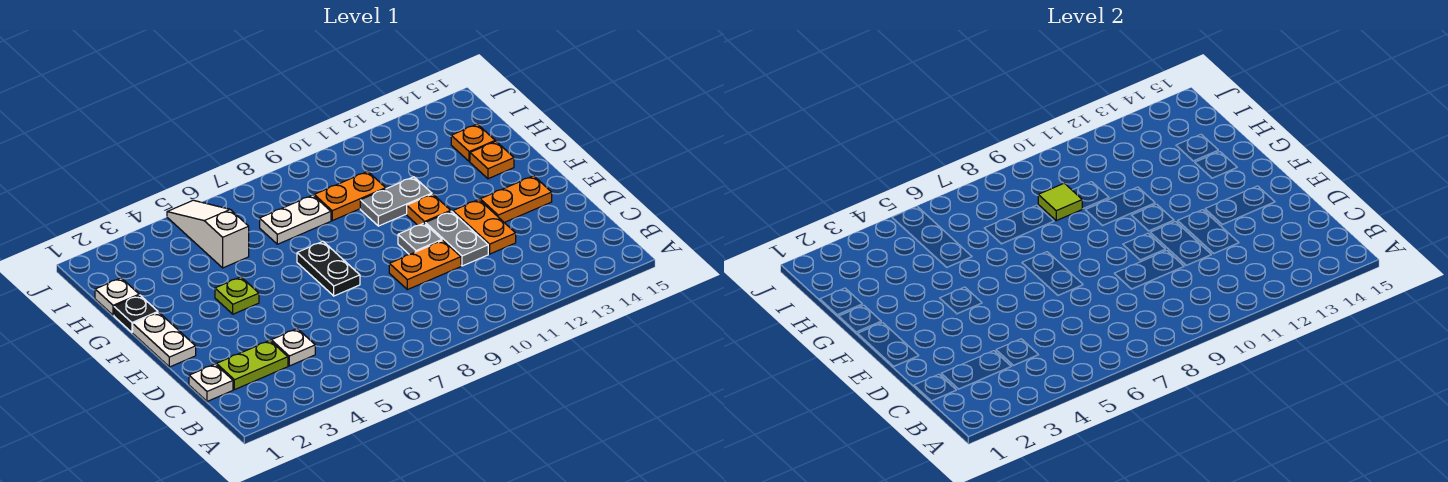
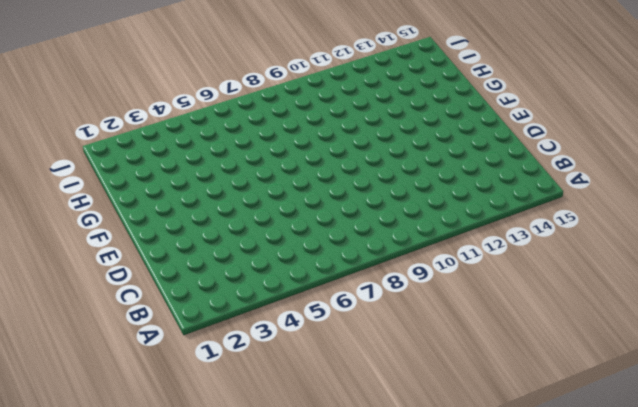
none -> white 1x1 plate [189,364,233,401]
none -> lime 1x2 plate [217,340,288,390]
none -> white 1x1 plate [271,329,315,366]

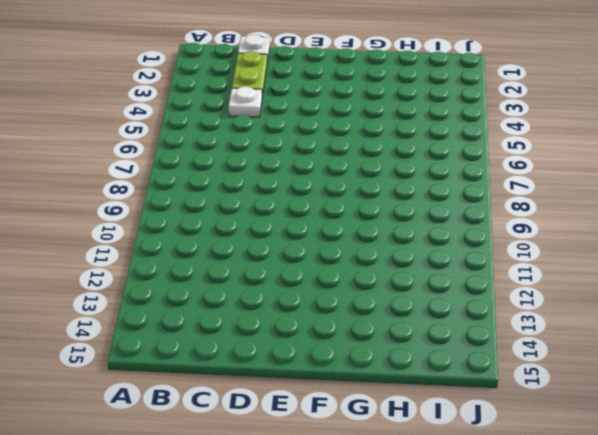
none -> orange 1x2 plate [389,240,461,290]
none -> grey 1x2 plate [425,211,488,266]
none -> orange 1x2 plate [453,199,516,254]

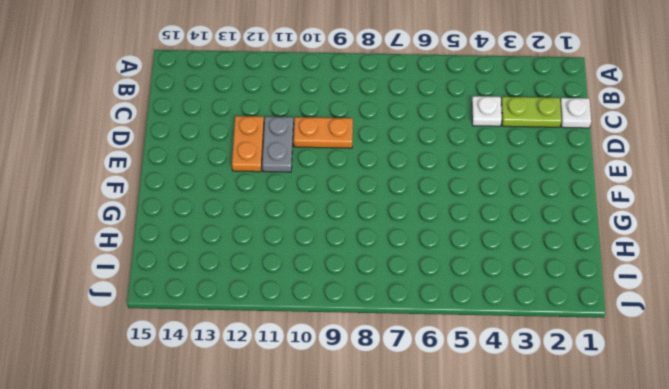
none -> white 1x2 plate [133,312,196,367]
none -> black 1x2 plate [297,241,360,296]
none -> grey 1x1 plate [398,223,442,254]

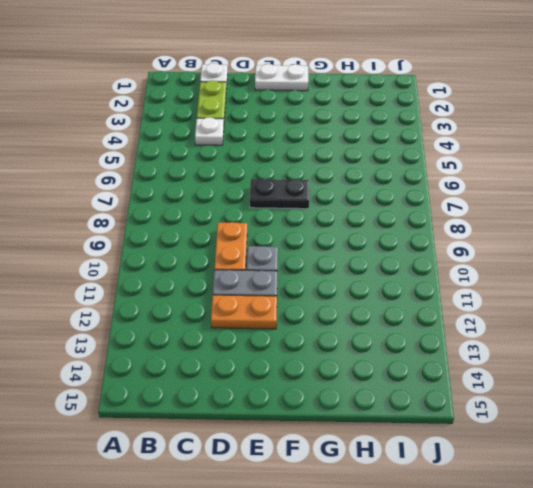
none -> orange 1x2 plate [480,176,552,222]
none -> lime 1x1 plate [215,277,259,314]
none -> orange 1x1 plate [407,194,451,225]

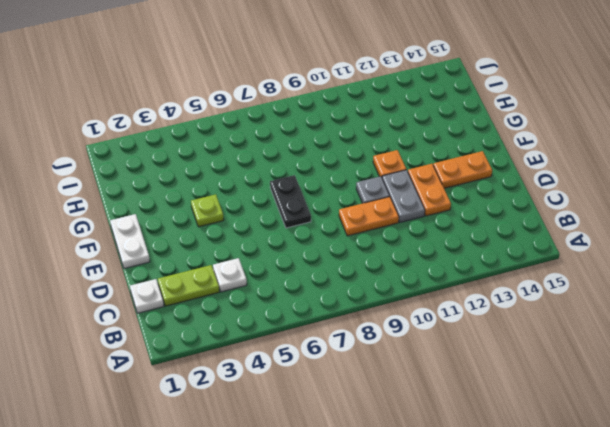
none -> black 1x1 plate [114,295,158,332]
none -> grey 1x2 plate [360,177,432,226]
none -> orange 1x1 plate [470,141,514,179]

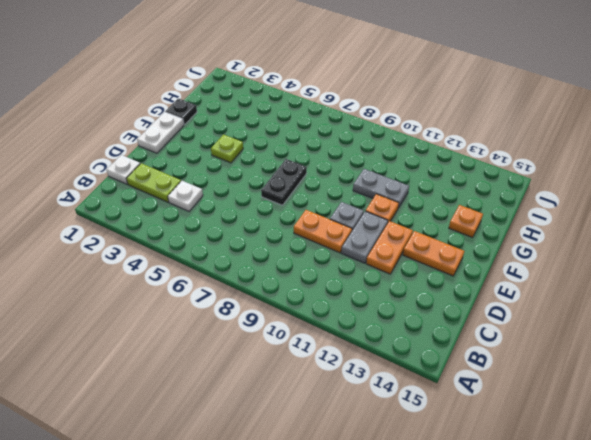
none -> white 1x1 plate [95,278,139,315]
none -> white 1x3 slope [167,200,249,268]
none -> white 1x2 plate [260,195,331,244]

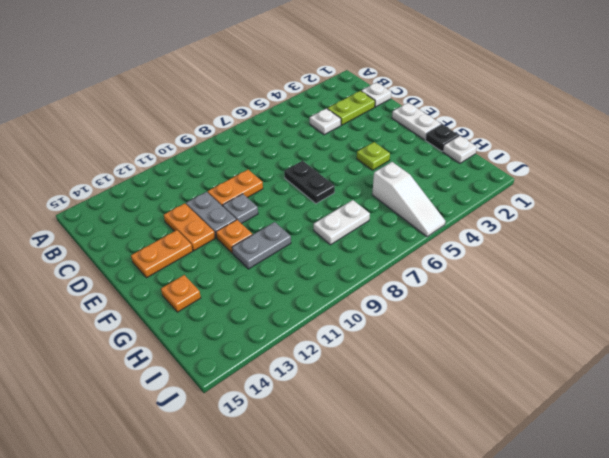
none -> orange 1x2 plate [314,171,386,221]
none -> orange 1x1 plate [451,124,495,162]
none -> lime 1x1 tile [1038,183,1082,221]

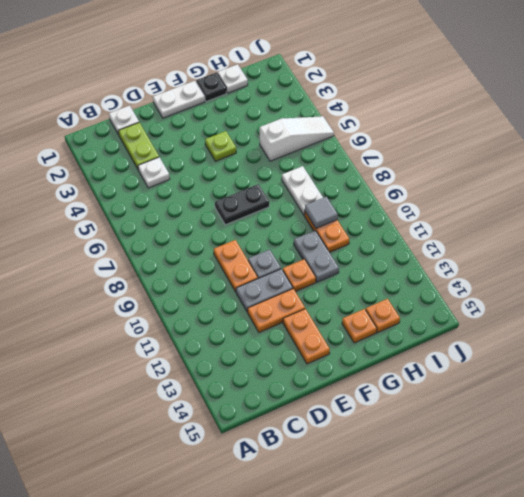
grey 1x1 tile [305,197,338,228] -> lime 1x1 tile [1038,183,1082,221]

